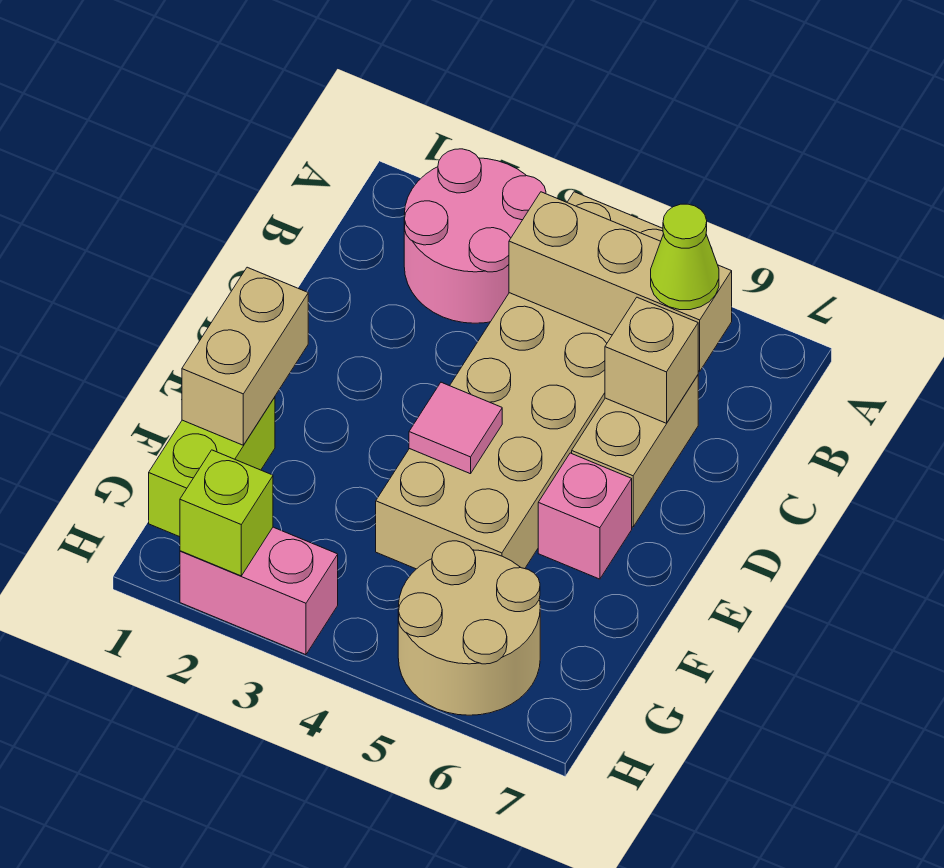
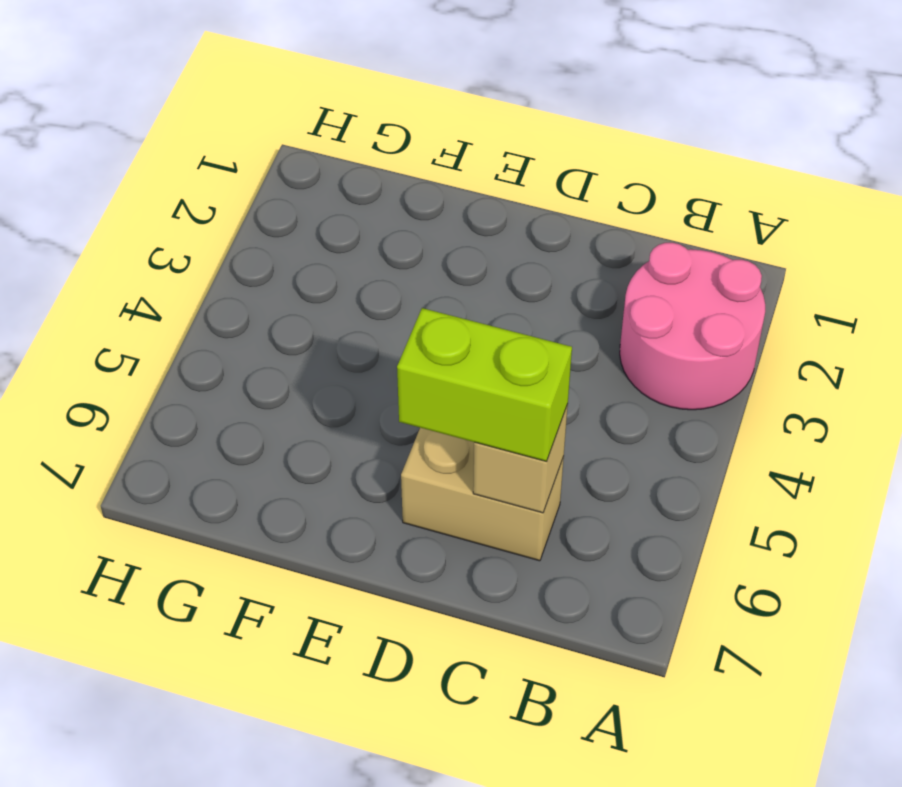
lime 1x2 brick [397,308,572,461] -> lime 1x2 brick moved to [149,397,275,537]
none -> tan 2x6 brick [376,192,664,569]
none -> pink 1x1 brick [538,453,632,579]
none -> tan 2x2 round brick [398,541,540,715]

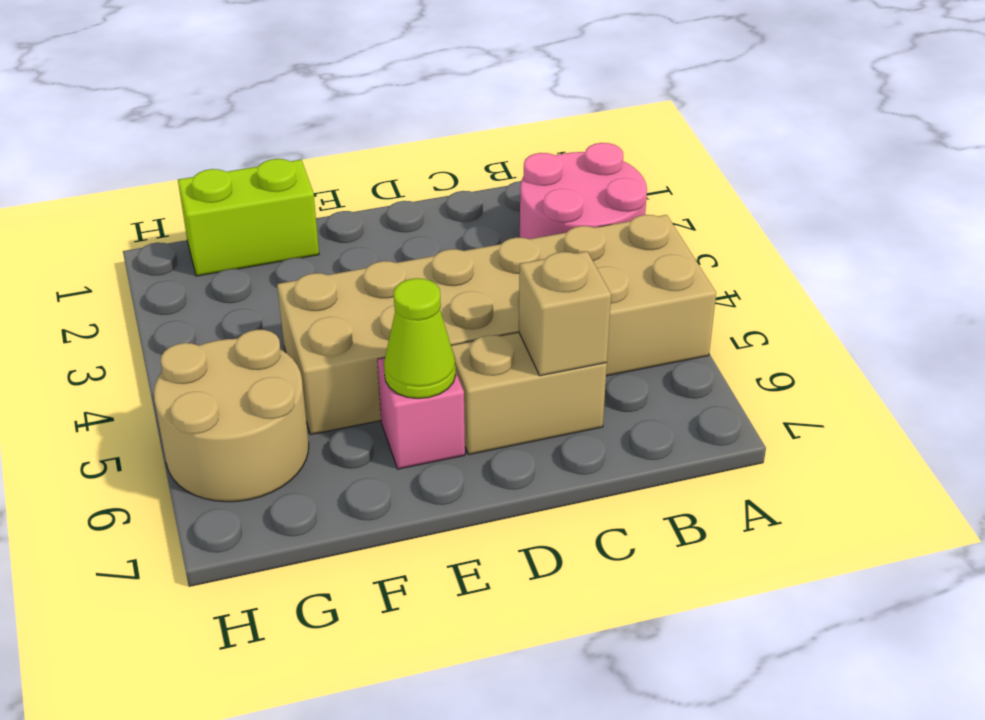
lime 1x1 cone [384,278,456,399] -> lime 1x1 cone moved to [651,204,719,310]
none -> pink 1x2 brick [180,527,338,655]
none -> tan 1x3 brick [509,192,732,371]
none -> tan 1x2 brick [182,267,308,445]

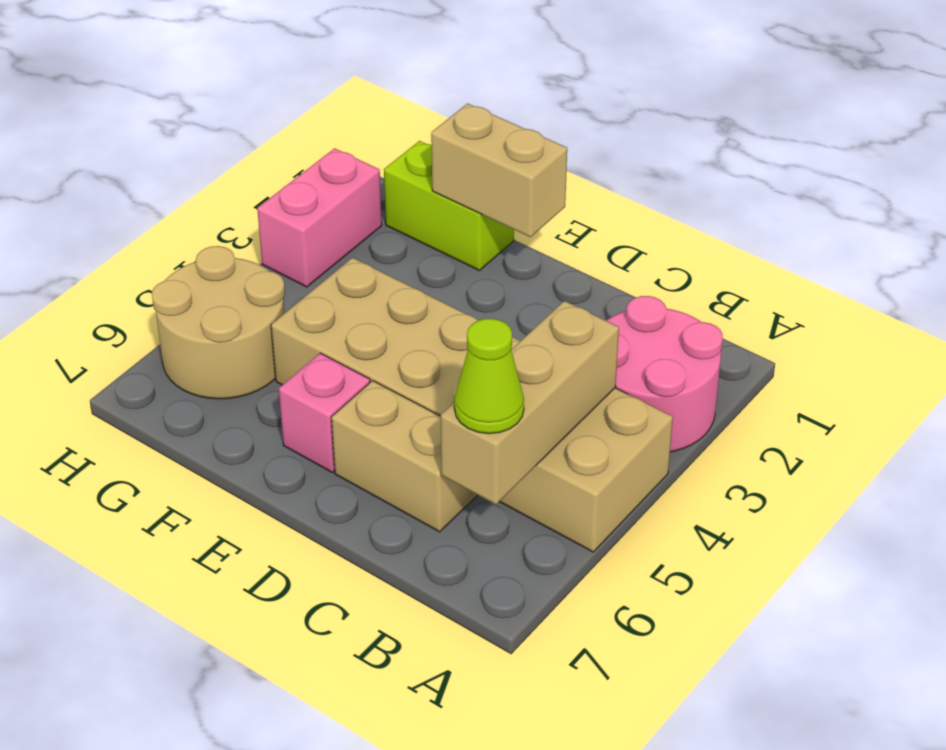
none -> tan 1x1 brick [605,297,698,423]
none -> pink 1x1 tile [409,382,502,474]
none -> lime 1x1 brick [180,450,273,576]

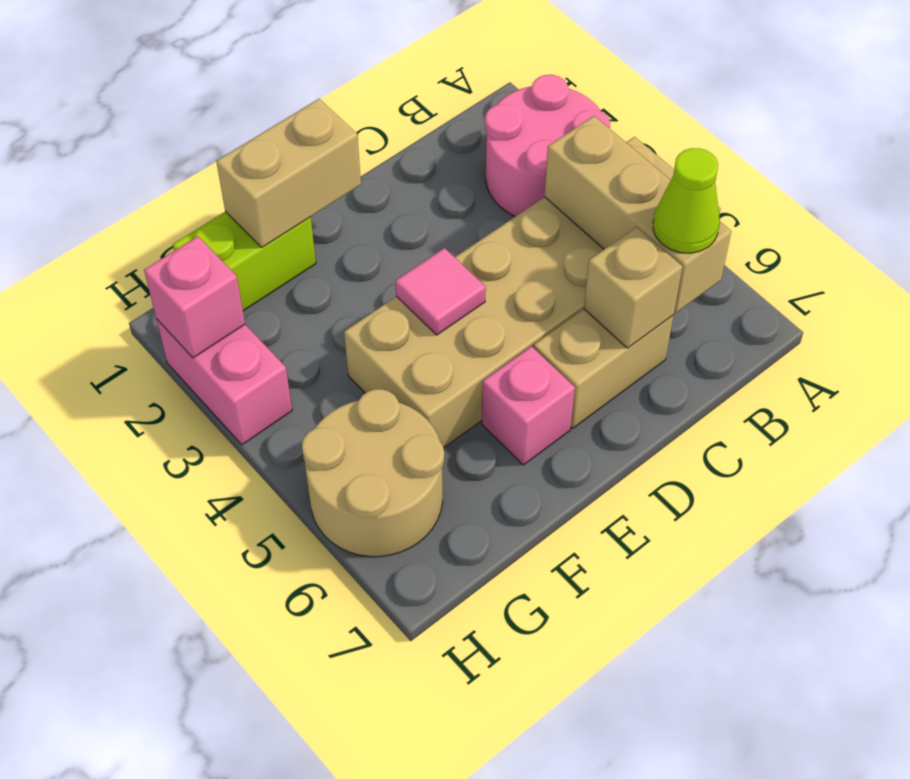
pink 1x1 brick [144,236,245,358] -> lime 1x1 brick [180,450,273,576]

